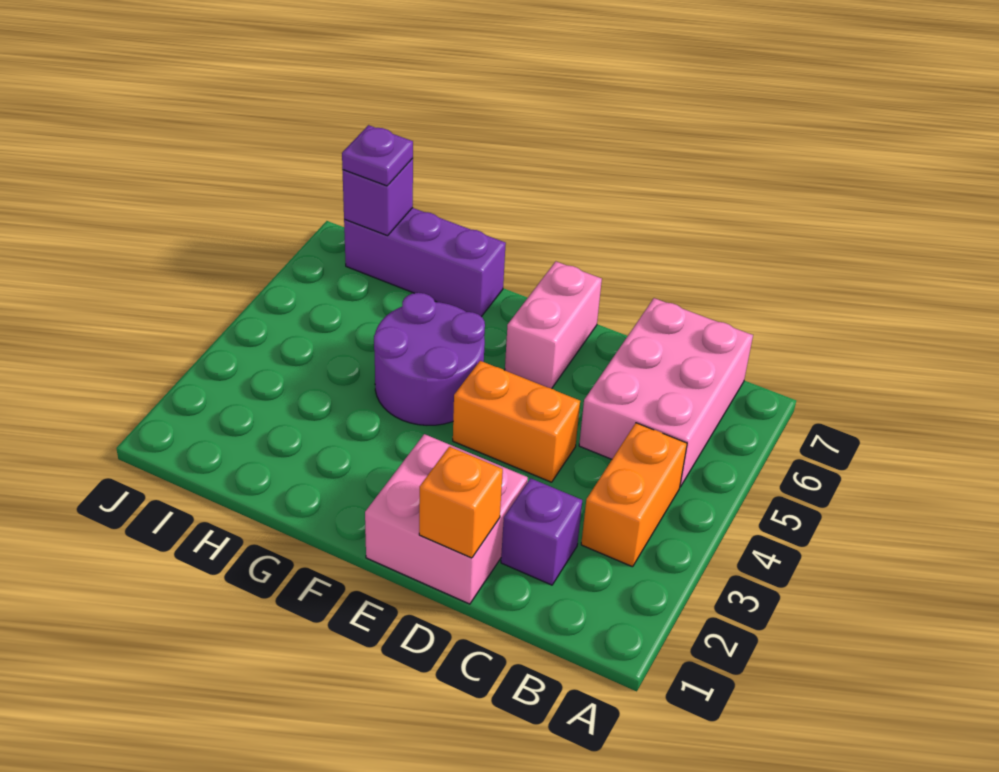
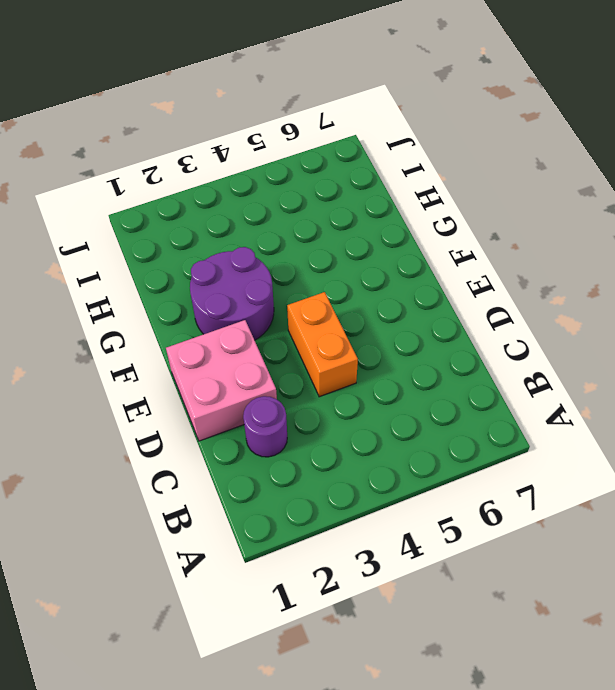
purple 1x1 round brick [243,396,287,457] -> purple 1x1 brick [501,478,582,585]
purple 2x2 round brick [190,247,274,340] -> purple 2x2 round brick moved to [374,293,485,425]
none -> orange 1x2 brick [581,423,687,567]
none -> pink 2x3 brick [579,298,753,487]

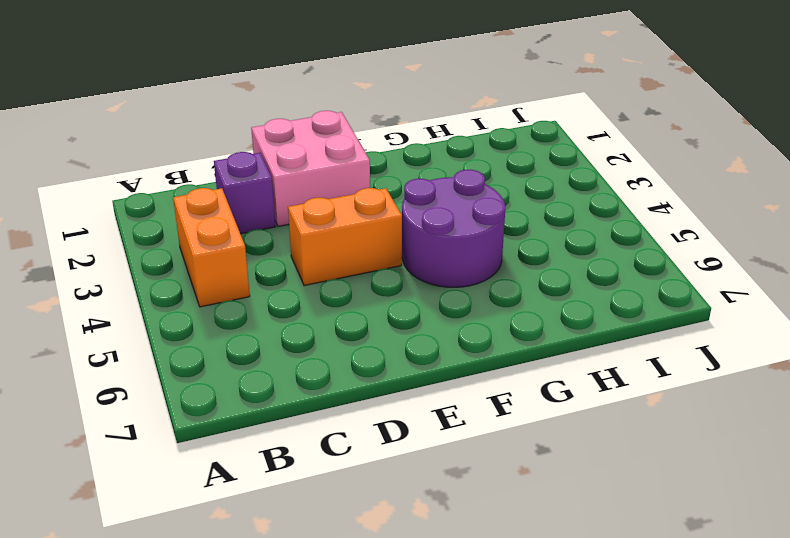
none -> pink 2x3 brick [579,298,753,487]
none -> pink 1x2 brick [505,262,602,389]

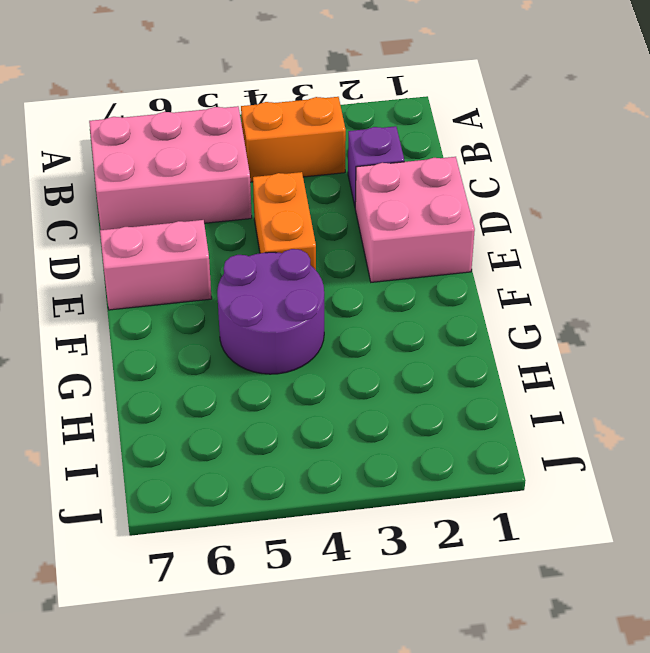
none -> purple 1x3 brick [344,208,506,317]
none -> orange 1x1 brick [419,447,503,558]

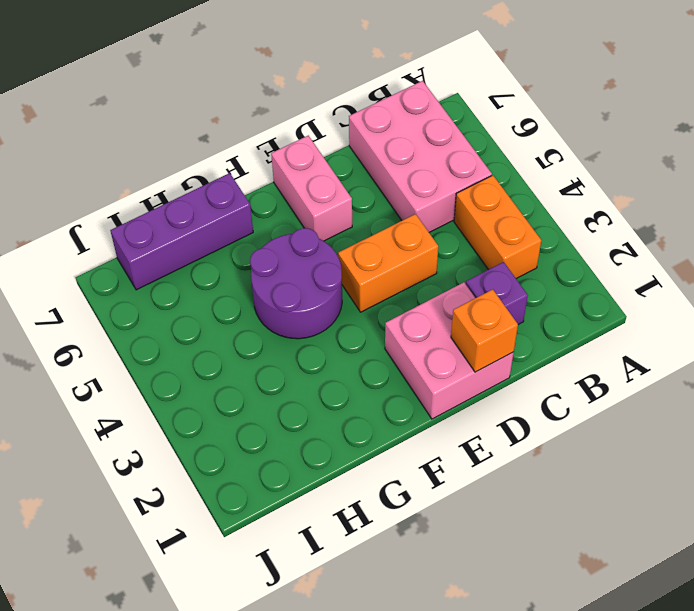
none -> purple 1x1 brick [342,158,413,236]
none -> purple 1x1 plate [342,125,413,186]

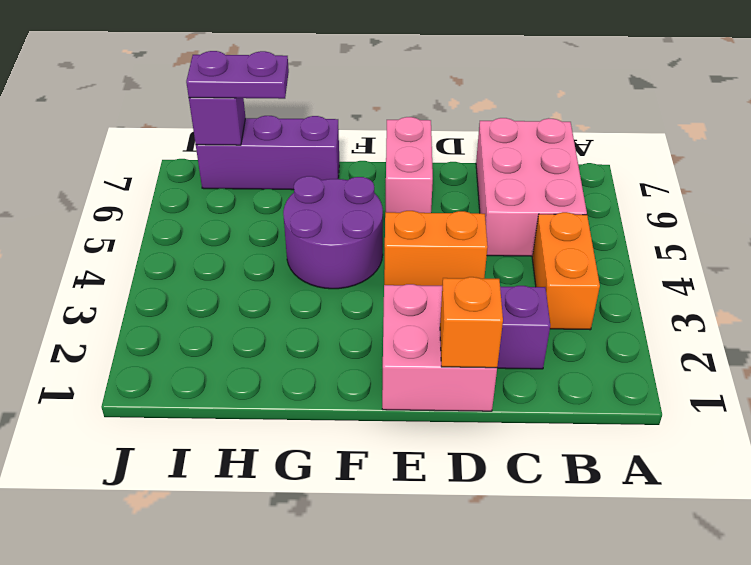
purple 1x2 plate [186,51,289,99] -> purple 1x1 plate [342,125,413,186]

